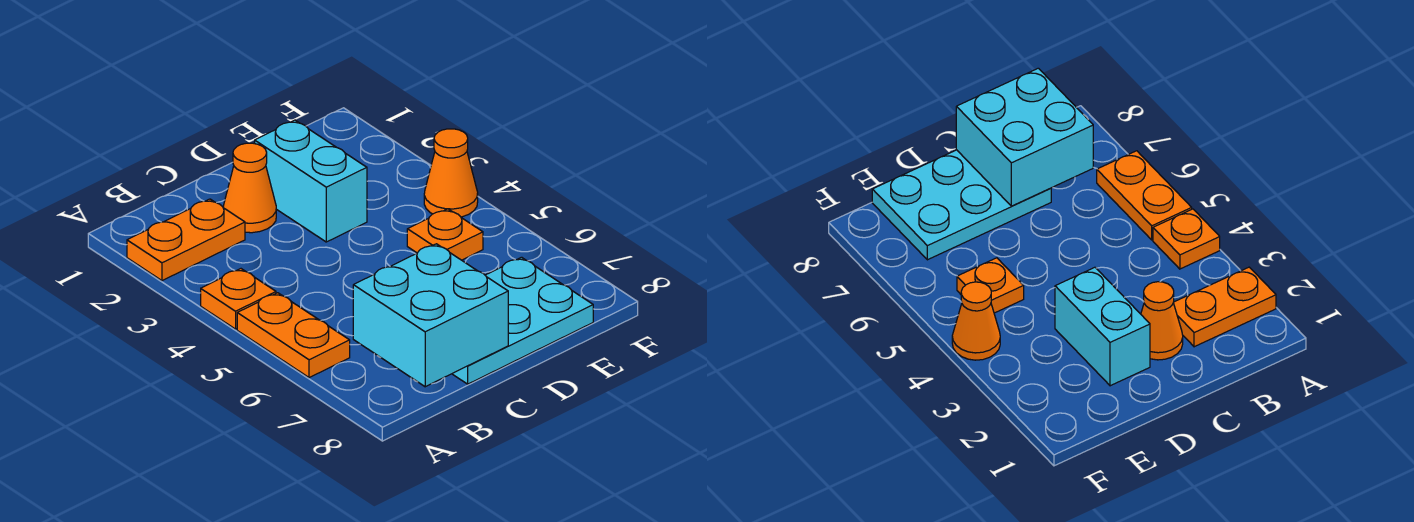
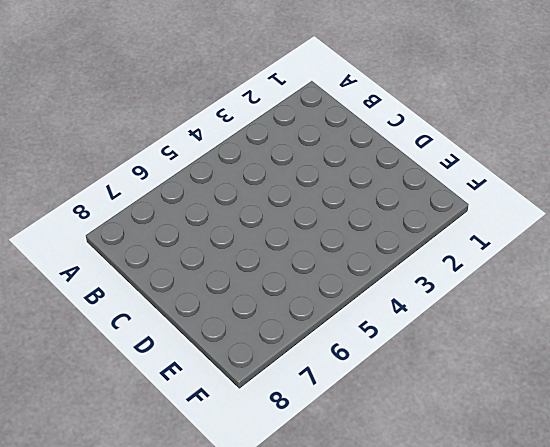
none -> orange 1x2 plate [127,199,245,281]
none -> orange 1x1 plate [201,269,276,329]

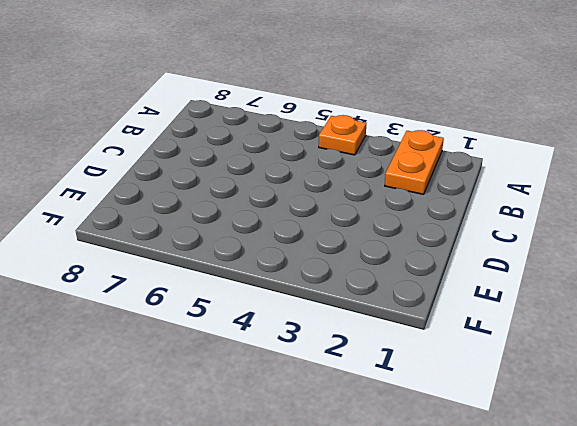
none -> orange 1x2 plate [237,293,350,378]
none -> orange 1x1 cone [223,143,276,233]

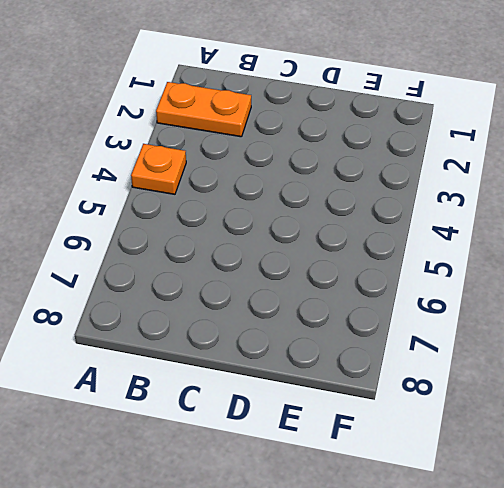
none -> orange 1x2 plate [237,293,350,378]
none -> orange 1x1 cone [223,143,276,233]

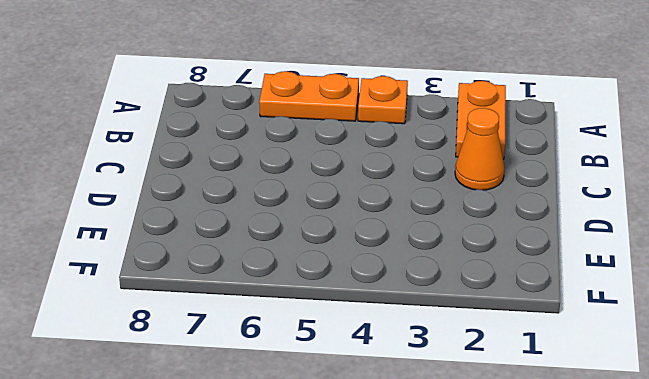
none -> cyan 2x3 plate [452,257,593,384]
none -> cyan 1x2 brick [255,120,367,242]

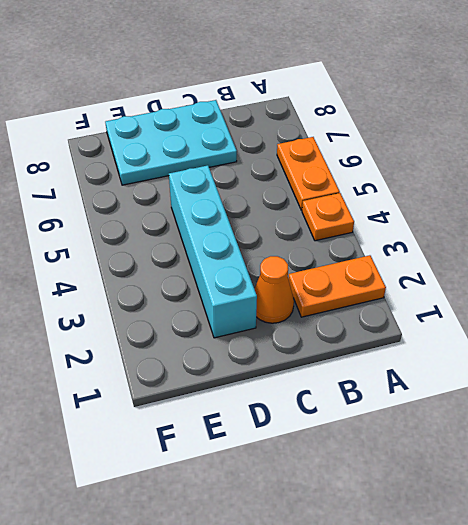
cyan 1x4 brick [169,165,257,338] -> cyan 1x2 brick [255,120,367,242]
none -> orange 1x1 plate [407,209,483,260]
none -> orange 1x1 cone [424,129,478,217]

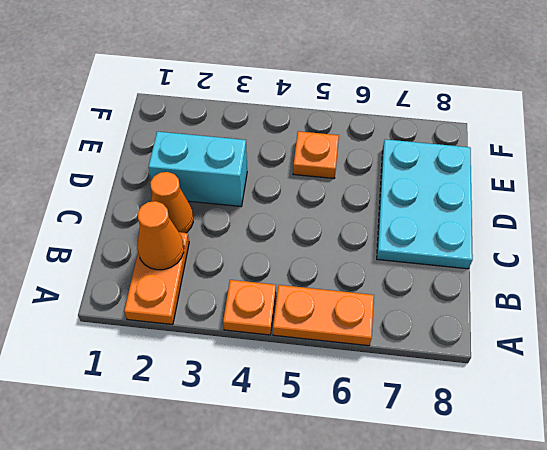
orange 1x1 cone [137,201,184,270] -> orange 1x1 cone moved to [424,129,478,217]
none -> cyan 2x2 brick [353,244,508,387]

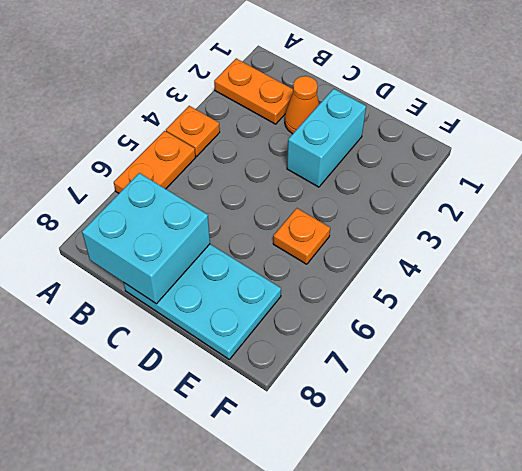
none -> orange 1x1 cone [424,129,478,217]

